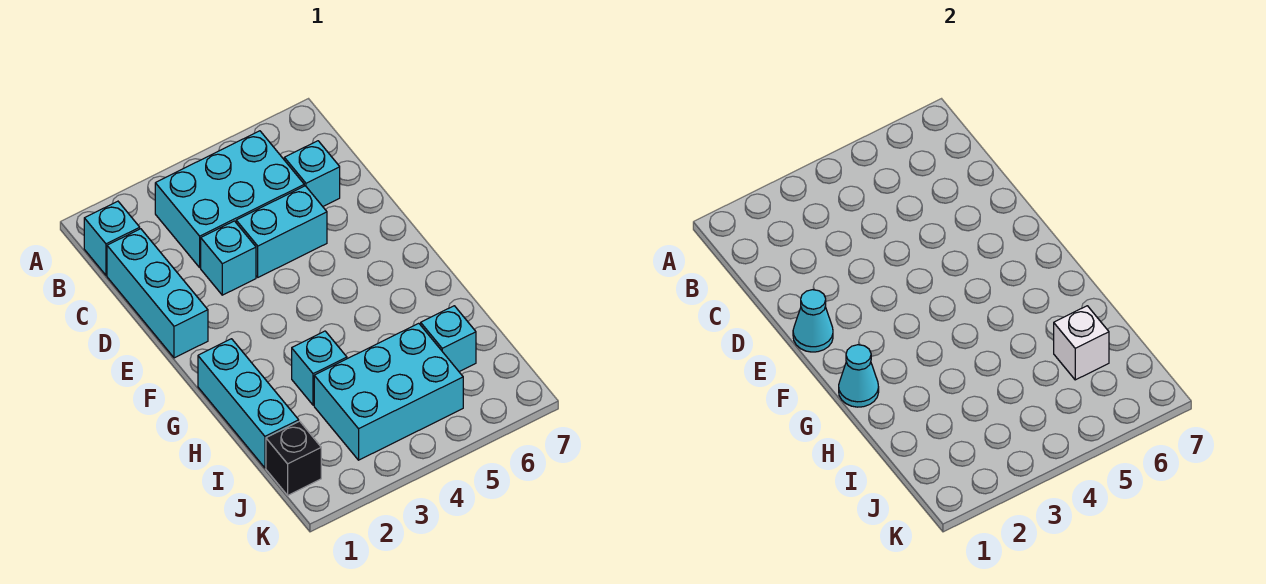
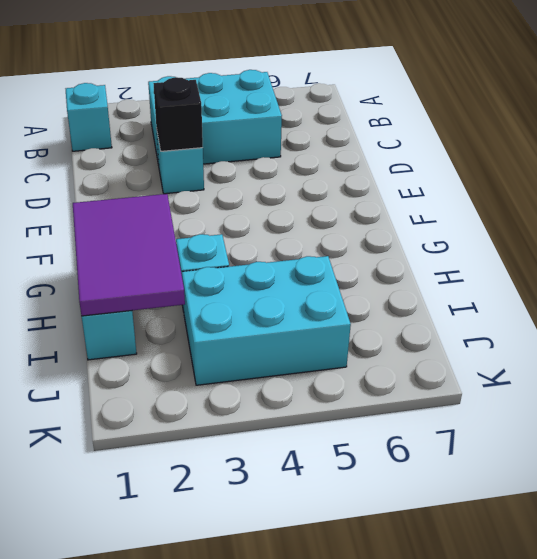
black 1x1 brick [153,77,203,151] -> black 1x1 brick moved to [266,421,321,495]
purple 2x3 tile [73,194,185,316] -> cyan 1x1 cone [839,345,879,407]
none -> cyan 1x3 brick [107,229,208,358]
none -> cyan 1x1 brick [284,141,340,206]
none -> cyan 1x2 brick [236,186,327,277]

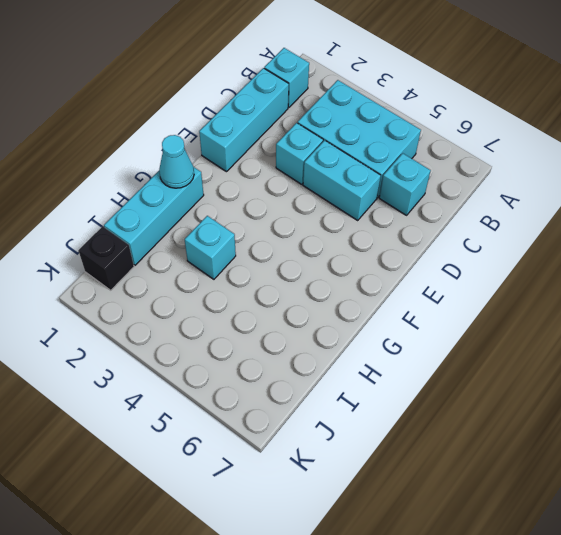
none -> cyan 2x3 brick [314,323,463,460]
none -> cyan 1x1 brick [421,306,476,372]
none -> cyan 1x1 cone [793,290,833,352]

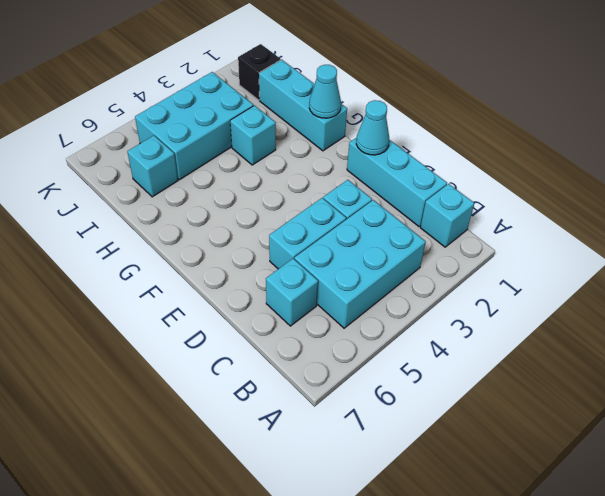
none -> white 1x1 brick [1054,306,1109,380]

